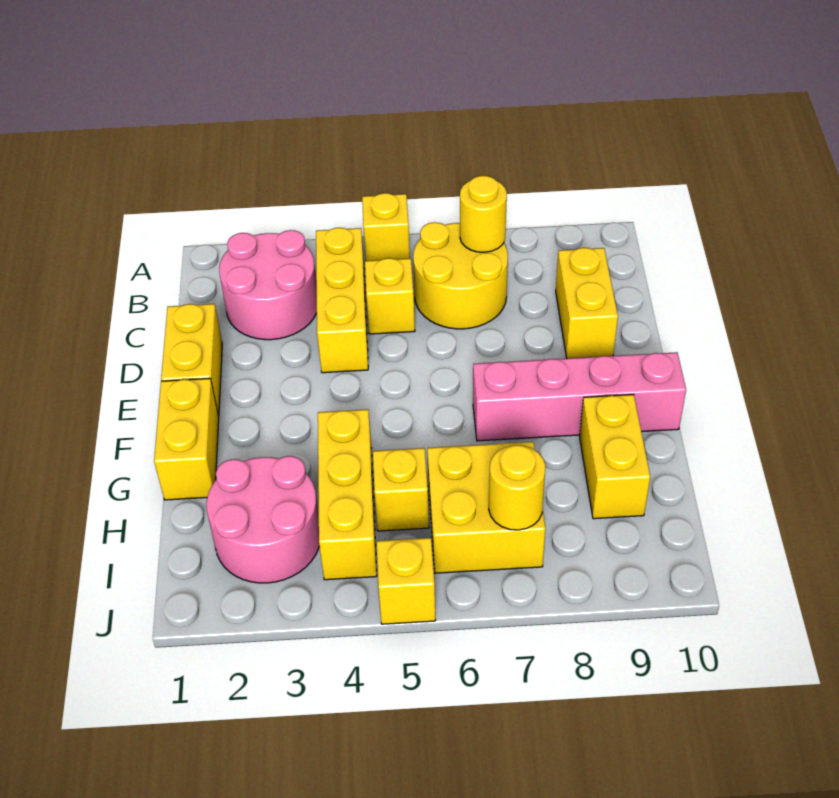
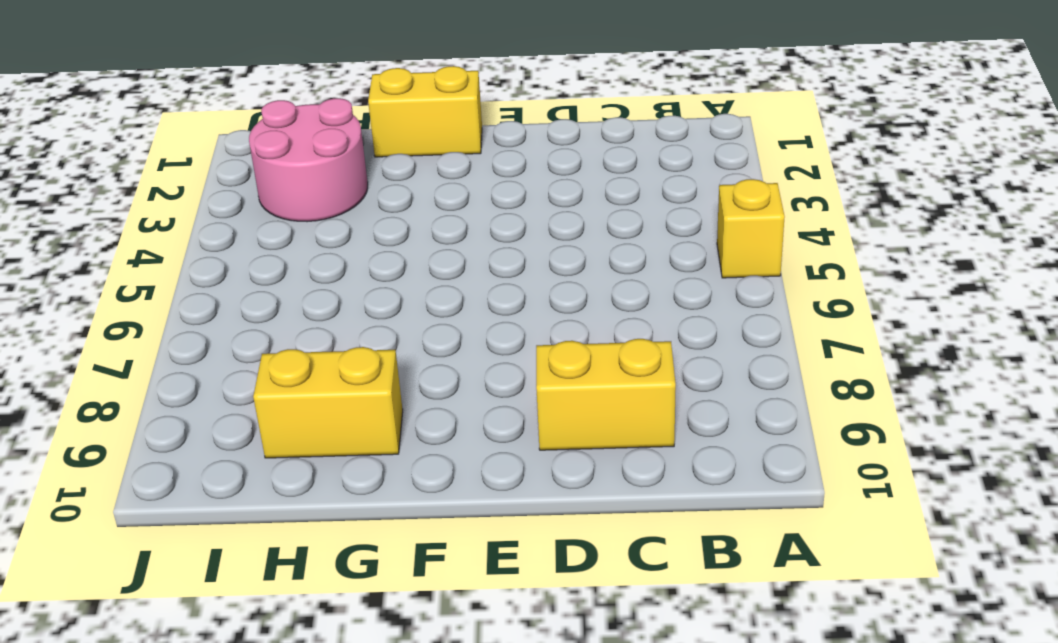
none -> pink 2x2 round brick [219,230,317,340]
none -> yellow 1x3 brick [316,228,368,373]
none -> yellow 2x2 round brick [413,222,508,329]

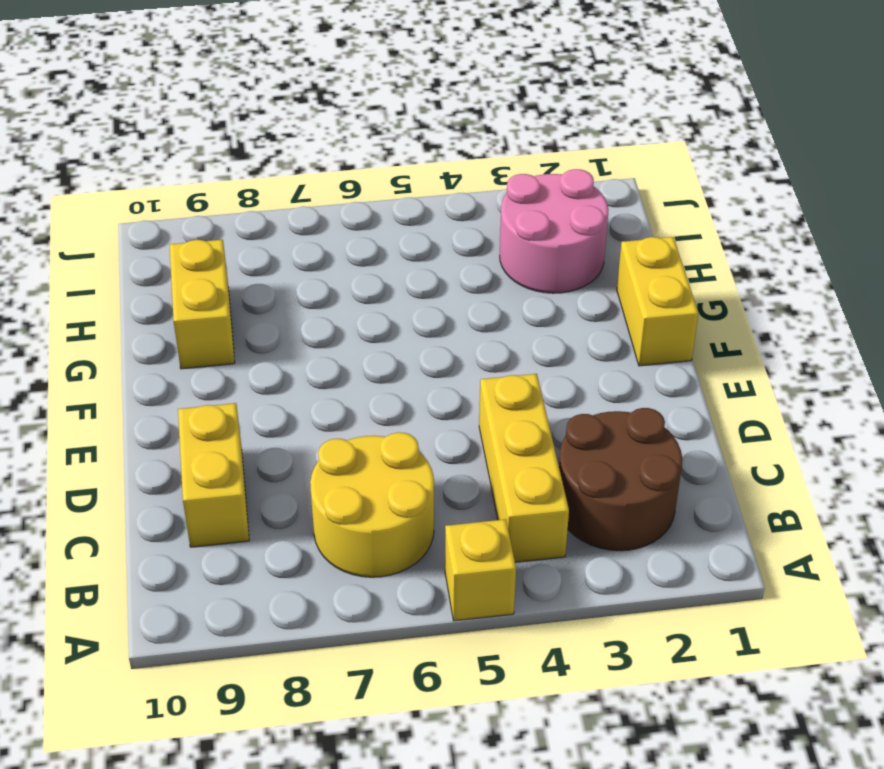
brown 2x2 round brick [559,408,682,551] -> pink 2x2 round brick [219,230,317,340]
none -> yellow 1x1 brick [365,258,415,334]
none -> yellow 1x2 brick [161,304,222,416]
none -> pink 1x4 brick [473,352,686,441]

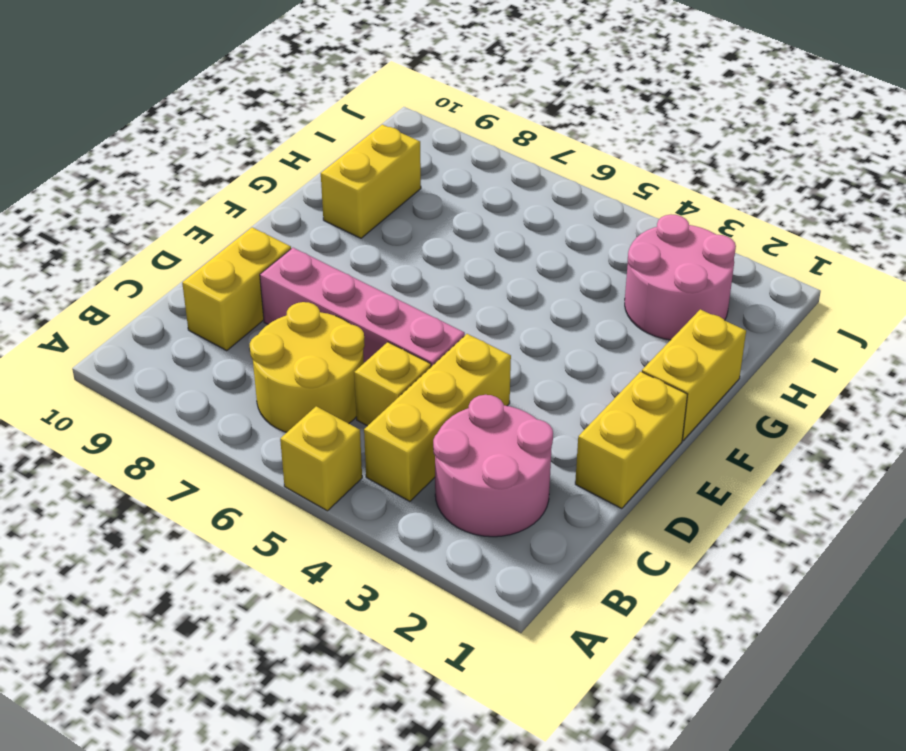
pink 1x4 brick [260,248,465,367] -> pink 1x4 brick moved to [473,352,686,441]
none -> yellow 1x3 brick [318,409,377,580]
none -> yellow 1x1 brick [373,448,429,531]
none -> yellow 2x2 brick [427,442,545,573]

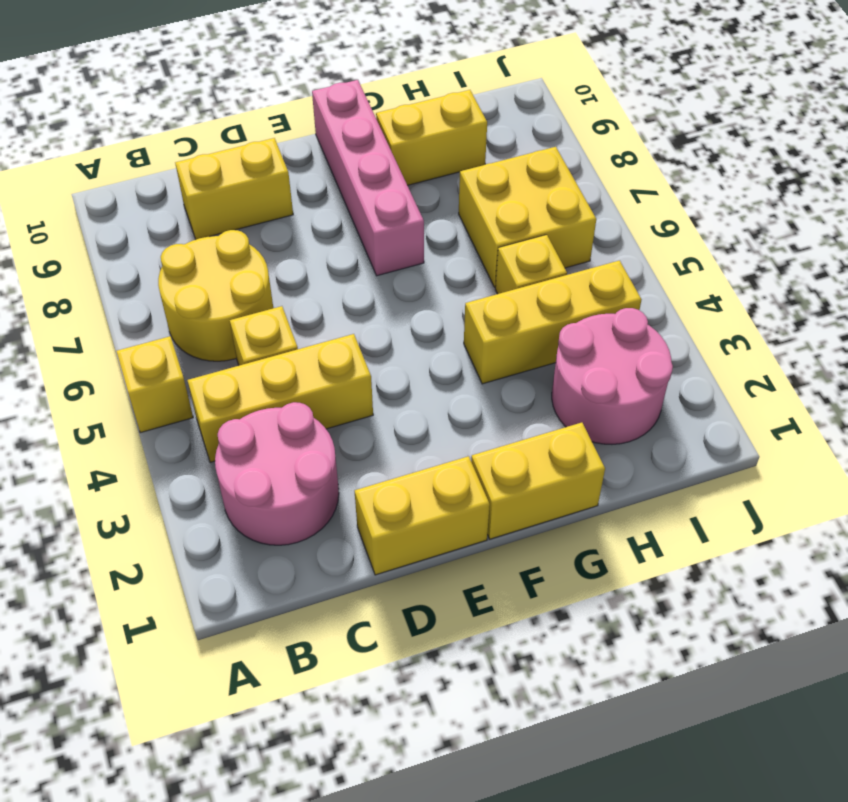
none -> yellow 1x1 brick [377,538,436,624]
none -> yellow 1x1 round brick [460,176,507,252]
none -> yellow 1x1 round brick [489,445,545,530]

